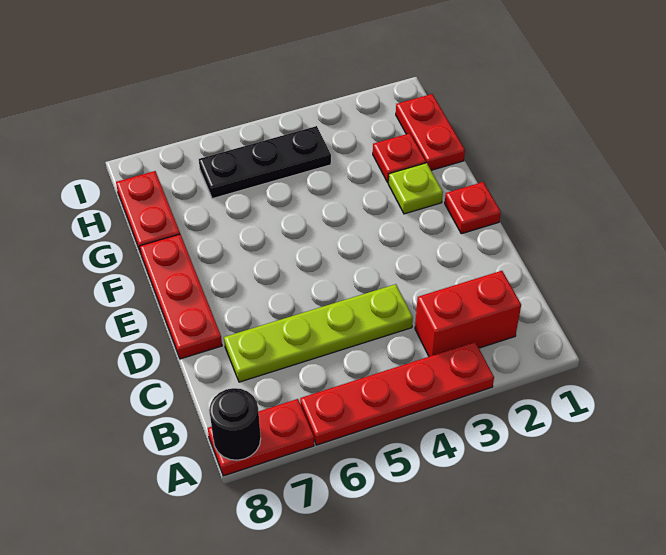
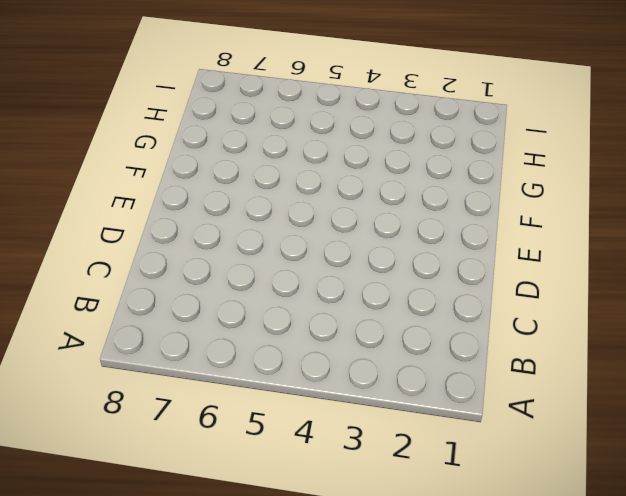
none -> red 1x4 plate [300,342,494,445]
none -> red 1x2 plate [208,399,314,476]
none -> red 1x2 brick [415,271,521,357]

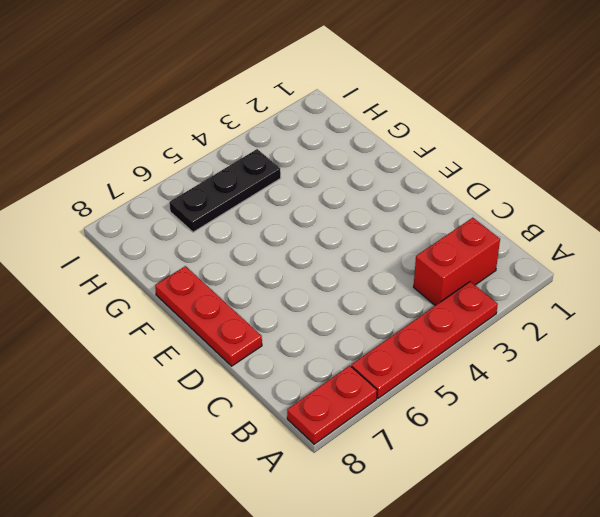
none -> lime 1x4 plate [224,284,413,382]
none -> red 1x1 plate [445,182,501,234]
none -> lime 1x1 plate [388,163,443,214]

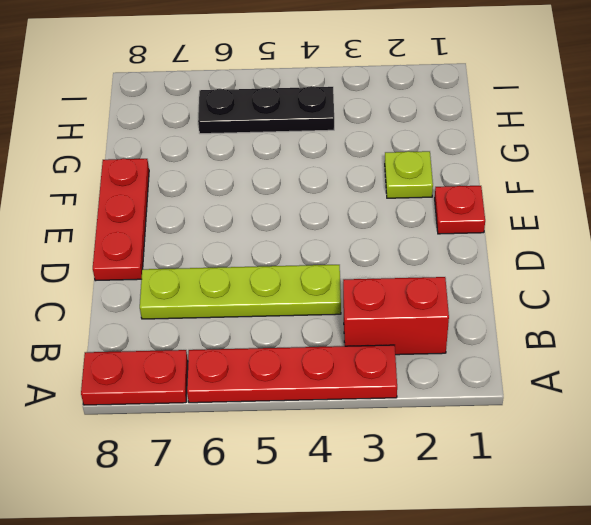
none -> red 1x2 plate [396,94,465,170]
none -> red 1x1 plate [373,133,426,183]
none -> red 1x2 plate [116,171,180,253]

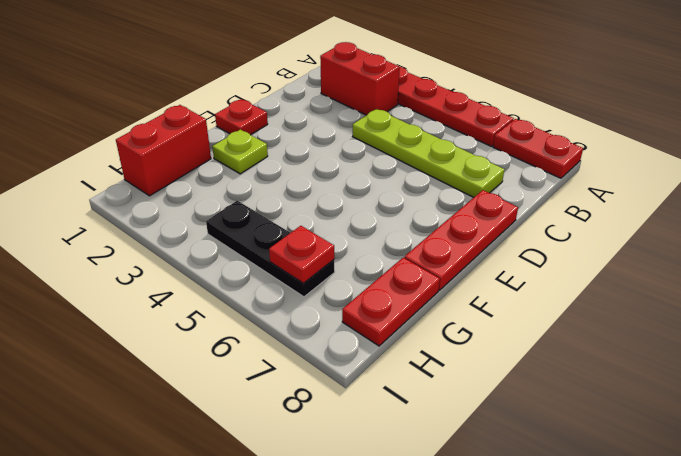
red 1x2 brick [116,105,211,196] -> red 1x2 plate [396,94,465,170]
red 1x1 plate [269,226,334,283] -> red 1x1 plate moved to [373,133,426,183]
none -> black 1x1 round brick [209,388,261,460]

